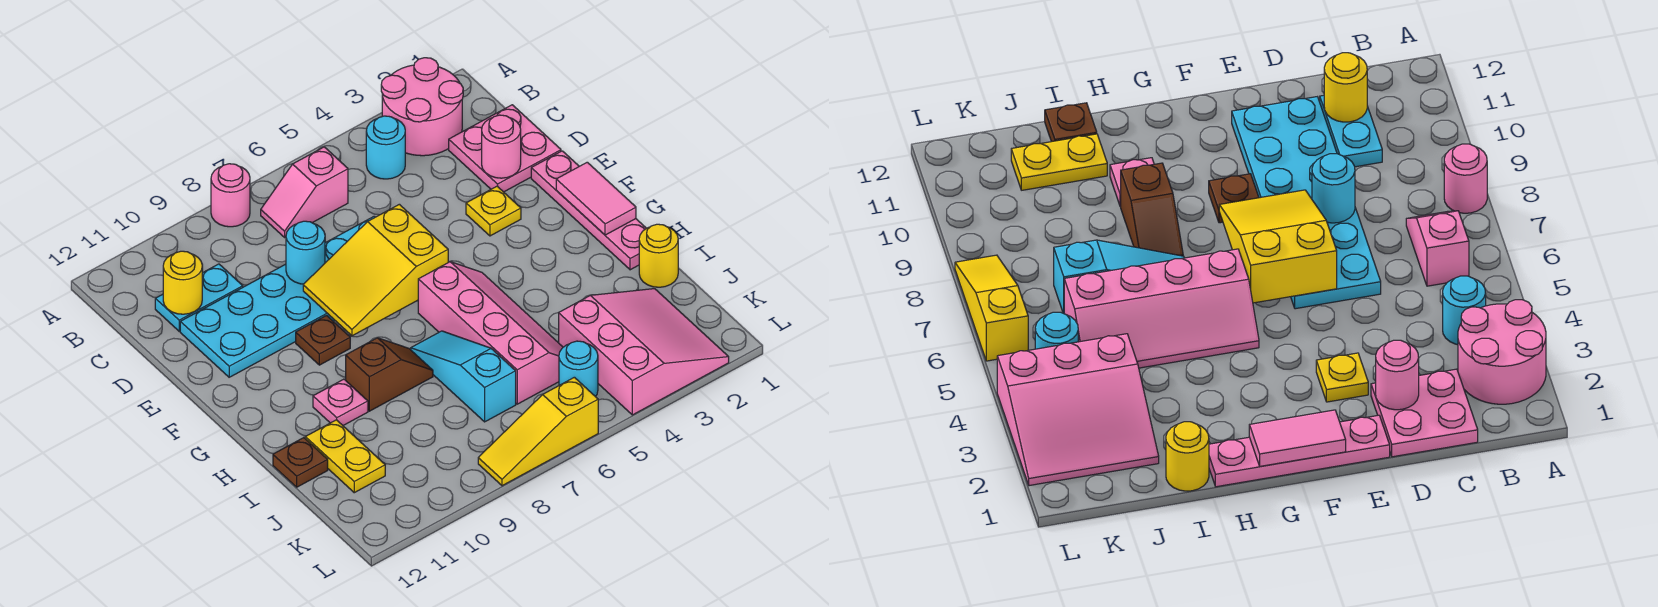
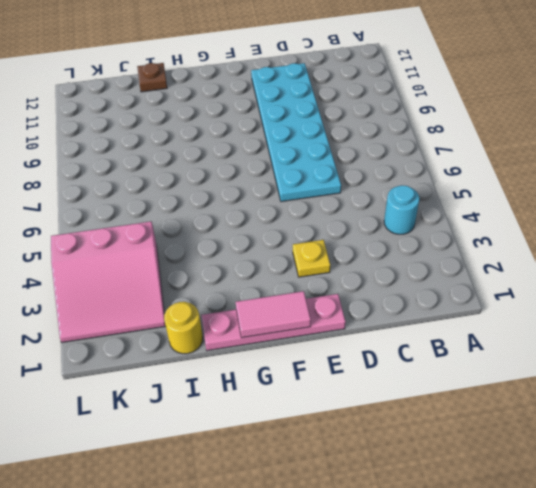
none -> pink 2x2 round brick [381,58,463,156]
none -> pink 1x1 round brick [211,164,250,227]
none -> pink 1x2 slope [261,147,348,237]

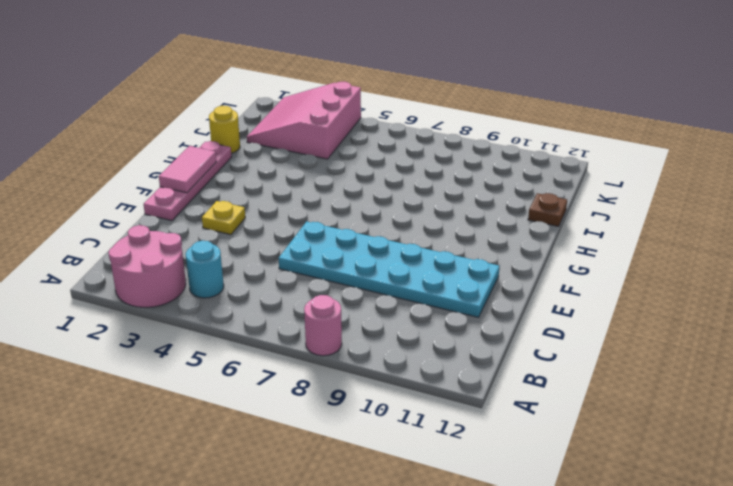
none -> pink 1x2 slope [261,147,348,237]
none -> pink 2x2 plate [449,105,561,192]
none -> cyan 1x2 plate [155,264,243,331]

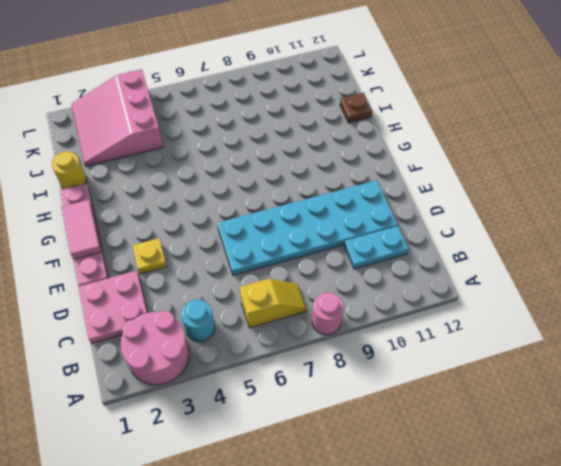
yellow 1x2 slope [240,279,306,328] -> pink 1x2 slope [261,147,348,237]
none -> brown 1x1 plate [296,315,350,365]
none -> pink 2x4 slope [418,262,563,404]
none -> cyan 1x3 slope [411,331,516,422]

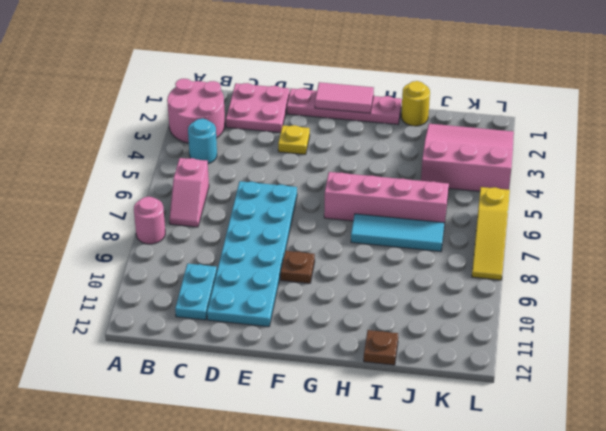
cyan 1x3 tile [351,214,444,252] -> cyan 1x3 slope [411,331,516,422]
none -> brown 1x2 slope [346,338,433,411]
none -> pink 1x1 plate [313,379,368,425]
none -> yellow 1x2 plate [305,420,385,493]

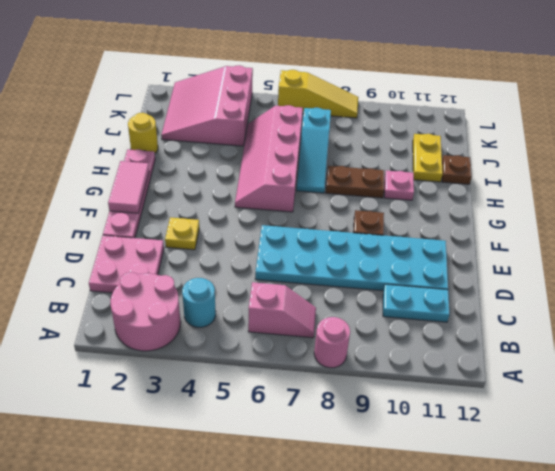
brown 1x2 plate [326,166,384,198] -> brown 1x2 slope [346,338,433,411]
none -> cyan 1x1 round brick [559,341,598,397]
none -> yellow 1x1 round brick [163,251,202,314]
none -> pink 1x1 round brick [482,115,521,178]

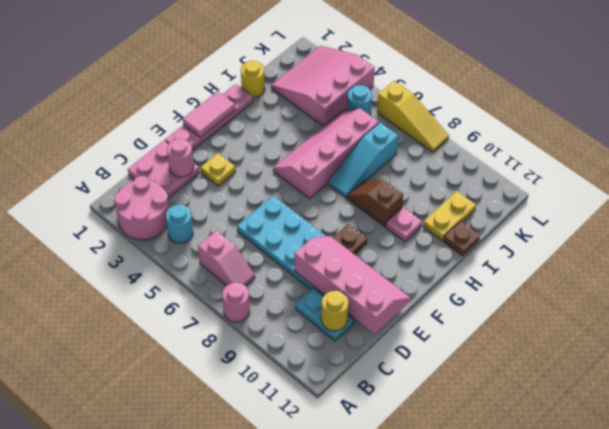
pink 2x4 slope [295,236,411,334] -> none
none -> cyan 1x1 round brick [286,221,325,284]
none -> yellow 2x3 slope [303,204,448,336]

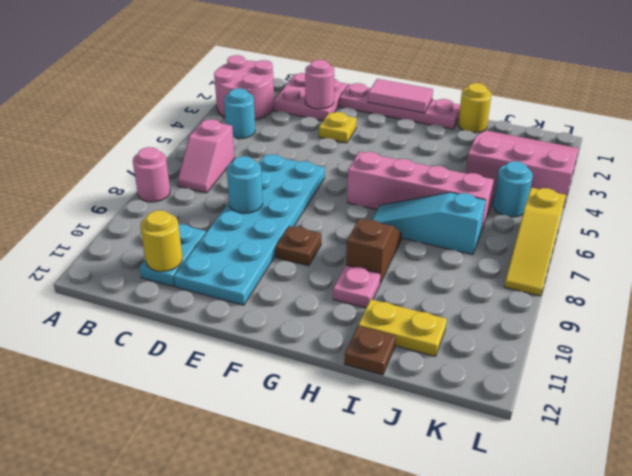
none -> yellow 2x3 slope [303,204,448,336]

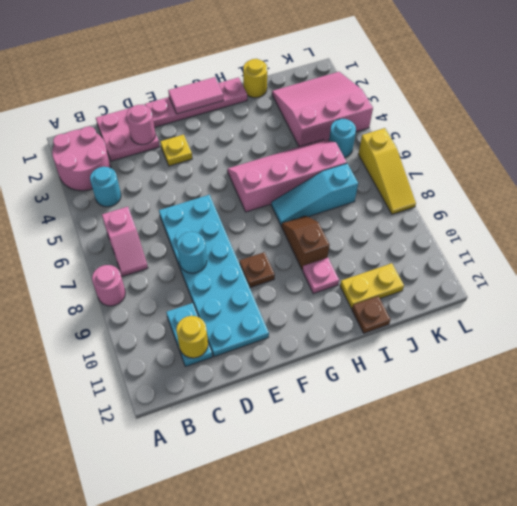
none -> yellow 2x3 slope [303,204,448,336]

